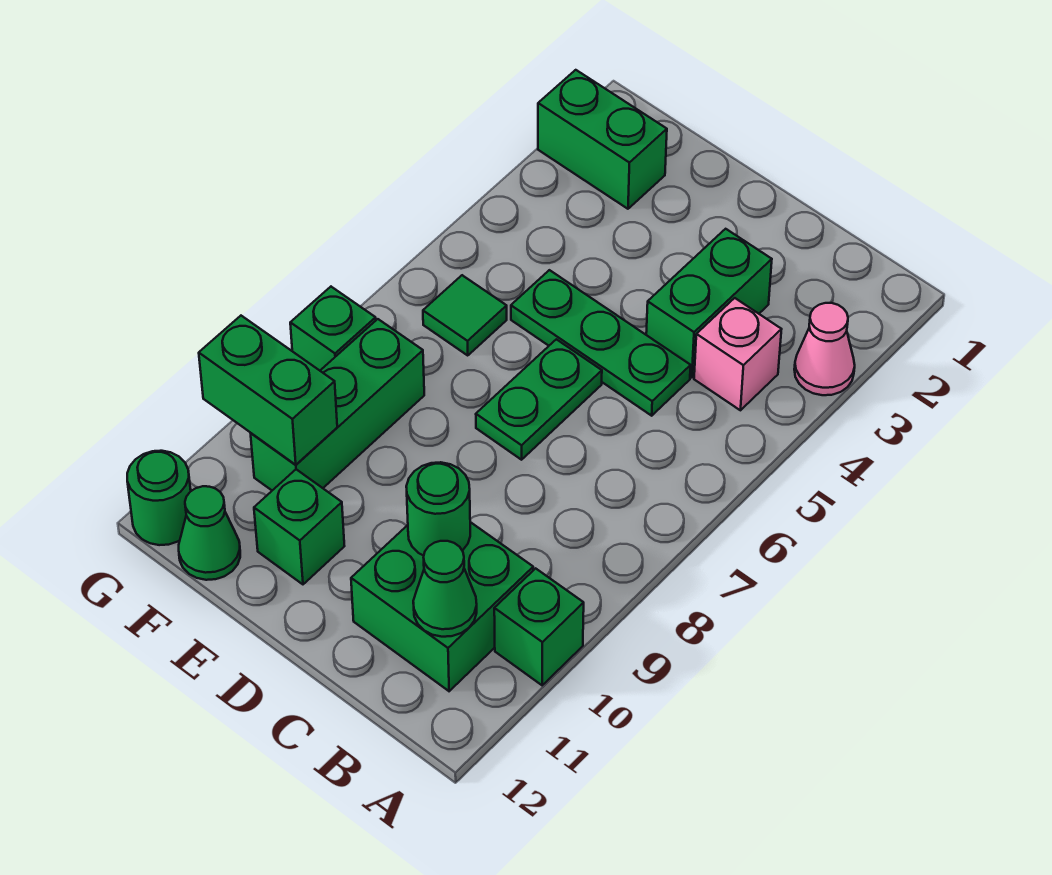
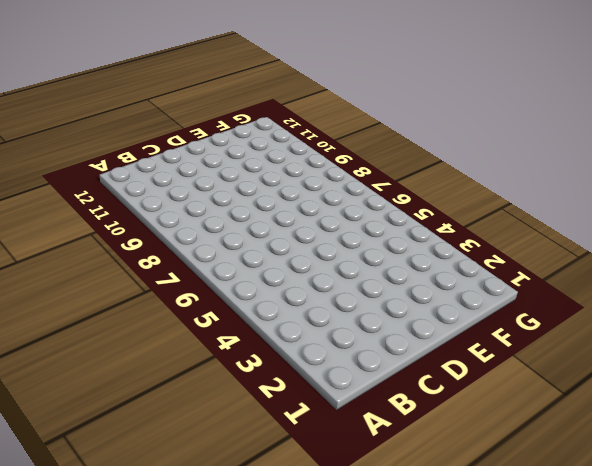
none -> pink 1x1 cone [794,303,855,395]
none -> green 1x1 brick [494,568,584,685]
none -> pink 1x1 brick [694,298,782,410]

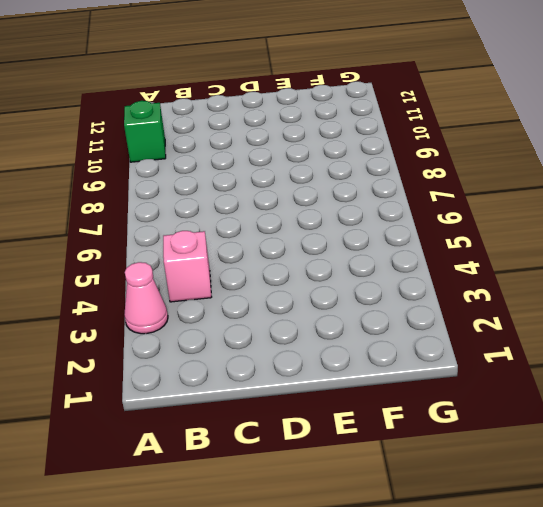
none -> green 2x2 brick [351,522,533,691]
none -> green 1x2 brick [646,229,772,377]
none -> green 1x3 plate [511,270,691,416]

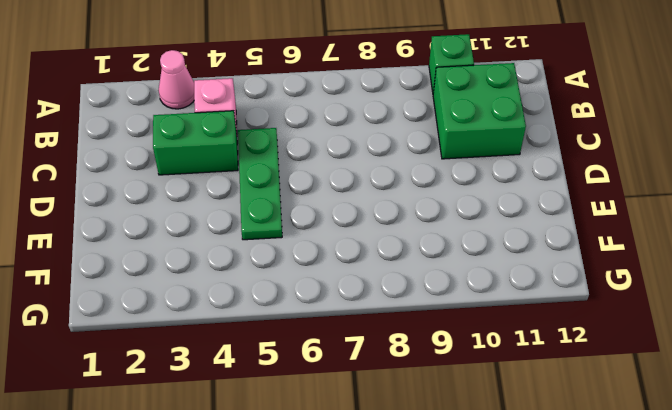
none -> green 1x2 plate [476,339,602,460]
none -> green 1x1 brick [254,469,344,584]
none -> green 1x2 brick [538,70,667,209]

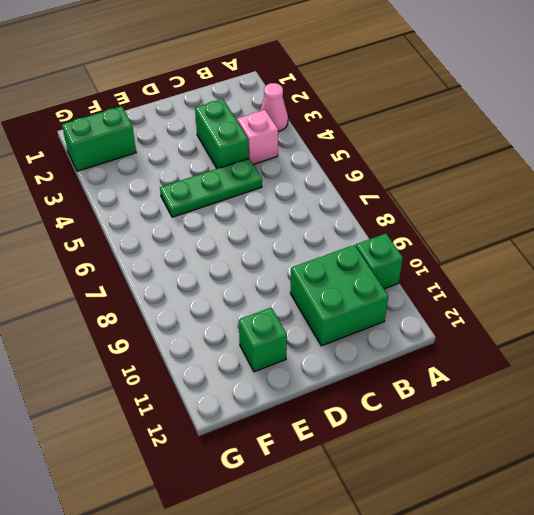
none -> green 1x2 plate [476,339,602,460]
none -> green 1x1 tile [423,275,507,355]
none -> green 1x3 brick [251,319,424,490]

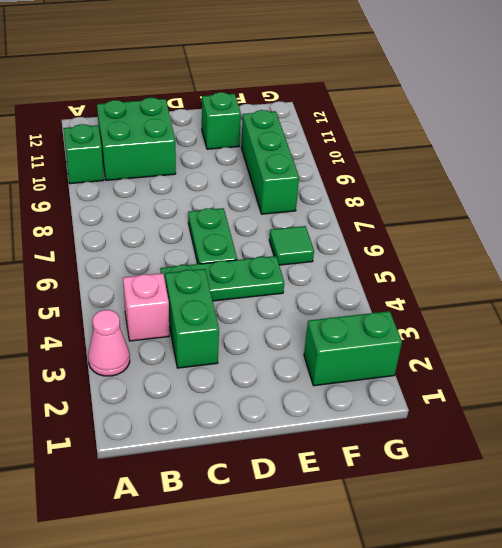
none -> green 1x1 cone [179,486,240,580]
none -> green 1x1 brick [290,287,376,370]
none -> green 1x1 round brick [127,451,191,545]

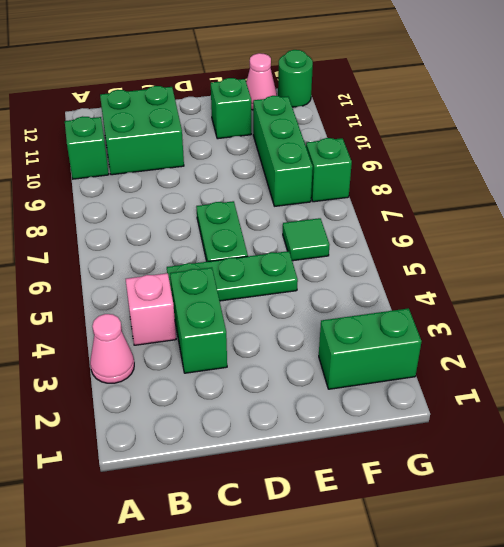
pink 1x1 cone [246,53,277,110] -> green 1x1 cone [179,486,240,580]
none -> green 1x1 cone [413,541,477,637]
none -> green 1x1 round brick [406,462,470,556]
none -> green 1x2 brick [199,316,337,465]

